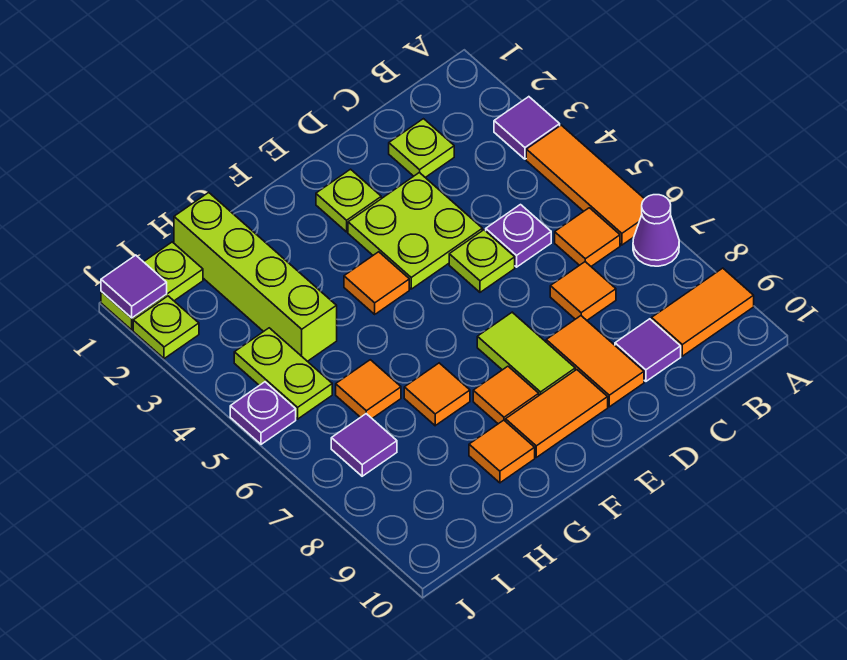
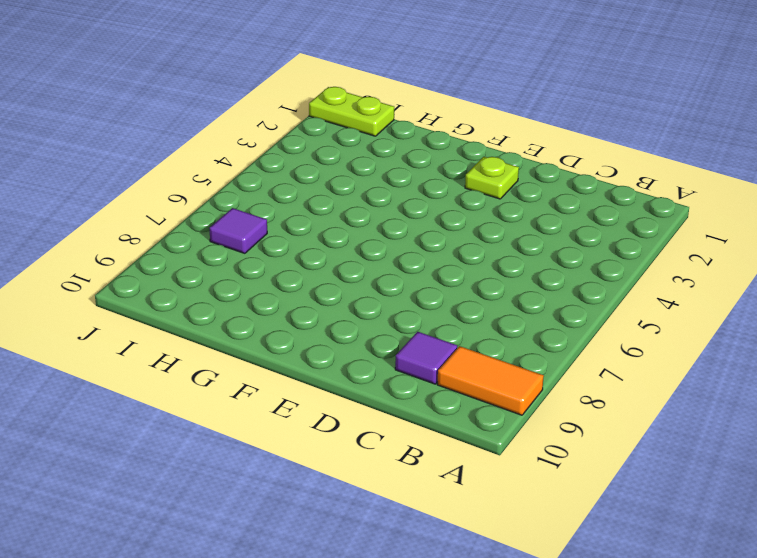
none -> purple 1x1 tile [494,97,560,159]
none -> orange 1x3 tile [526,125,644,245]
none -> purple 1x1 cone [633,195,679,266]

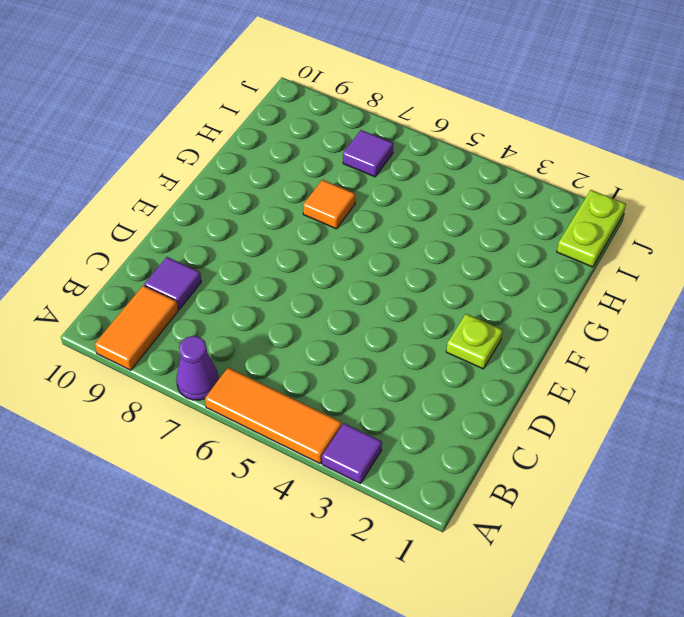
none -> orange 1x1 tile [555,208,620,266]
none -> lime 1x1 plate [389,119,454,178]
none -> purple 1x1 plate [486,205,551,267]

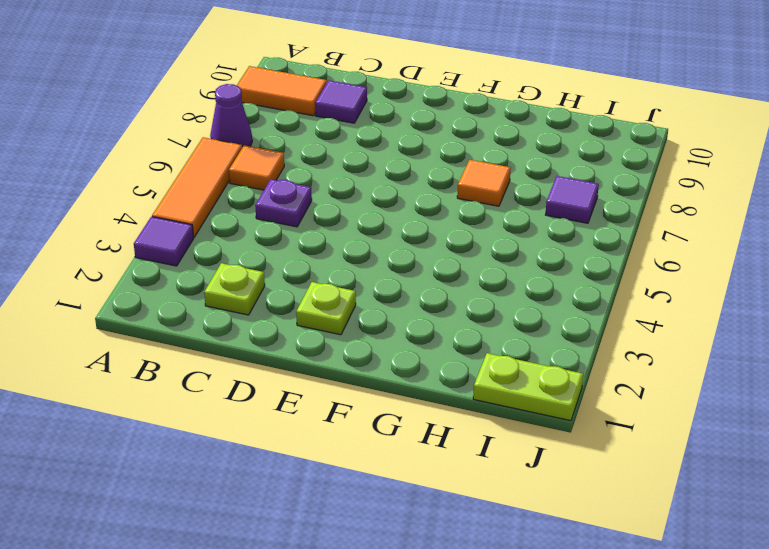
none -> orange 1x1 tile [550,262,616,320]
none -> lime 2x2 plate [348,172,482,289]
none -> lime 1x1 plate [449,230,515,292]

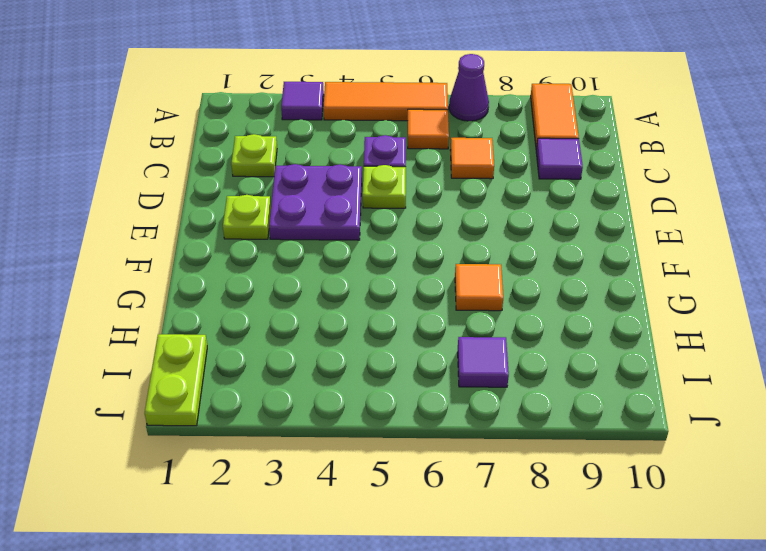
purple 2x2 plate [269,164,362,240] -> lime 2x2 plate [348,172,482,289]
none -> orange 1x2 tile [546,316,644,407]
none -> lime 1x2 tile [477,312,575,395]
none -> orange 1x2 tile [506,370,608,457]

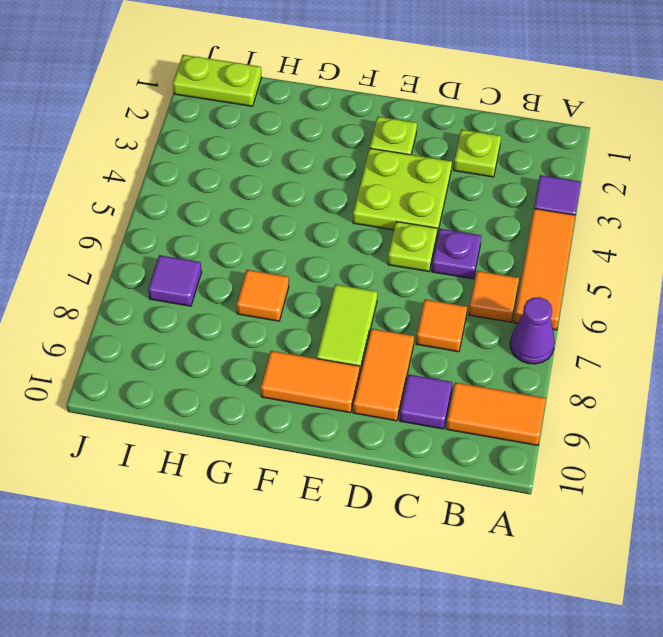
none -> orange 1x1 tile [344,252,409,314]
none -> orange 1x1 tile [473,366,539,424]
none -> orange 1x1 tile [469,420,535,483]

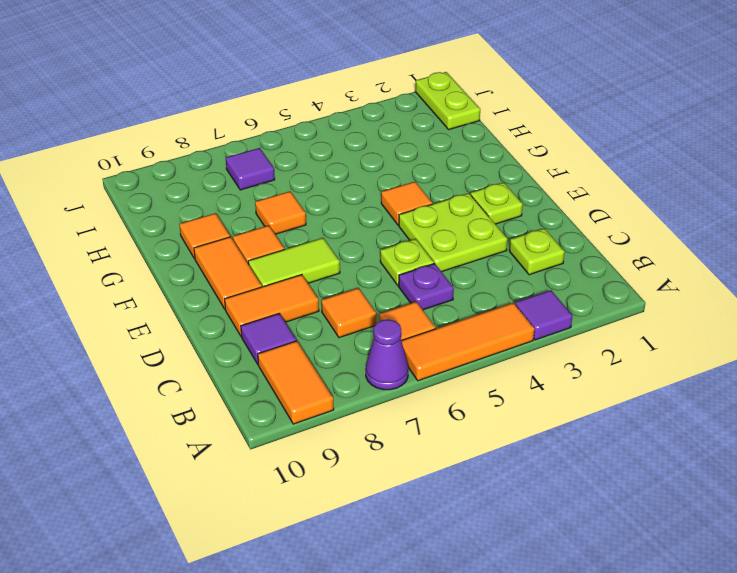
none -> lime 1x4 brick [174,192,337,361]
none -> orange 1x1 tile [336,360,401,418]
none -> lime 1x2 plate [234,328,332,419]

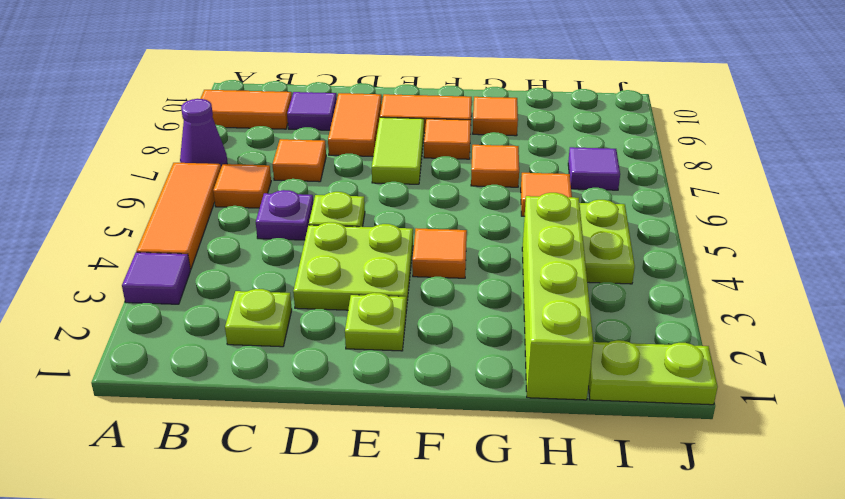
none -> lime 1x1 plate [133,296,199,359]
none -> purple 1x1 plate [230,382,296,444]
none -> purple 1x1 tile [101,255,167,318]

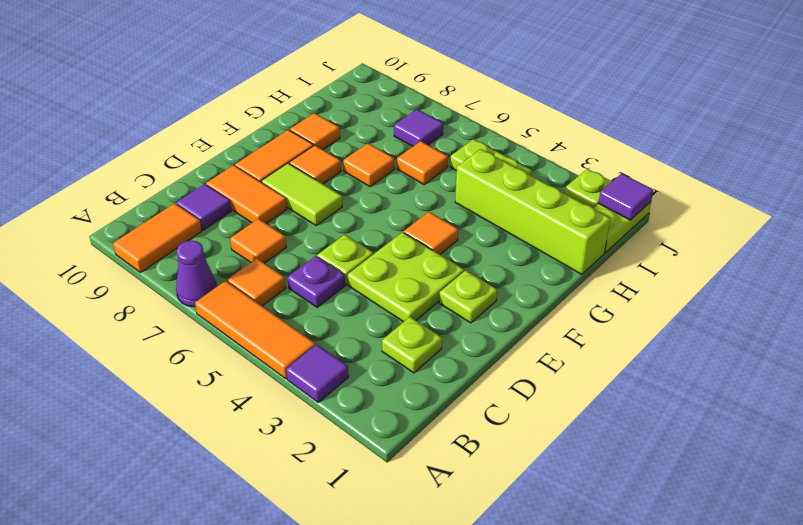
none -> purple 1x1 plate [230,382,296,444]

